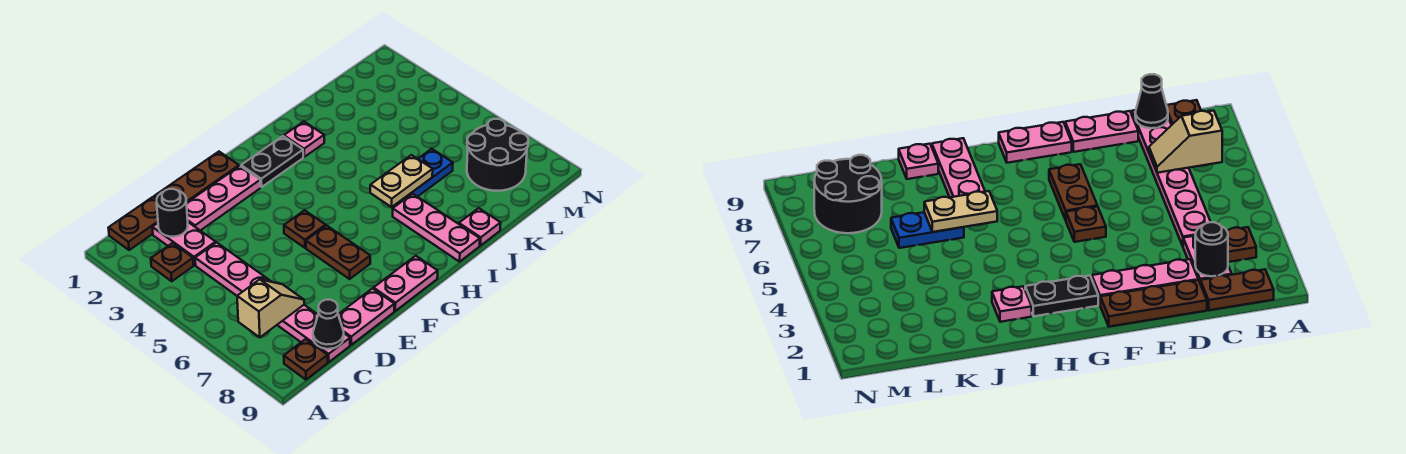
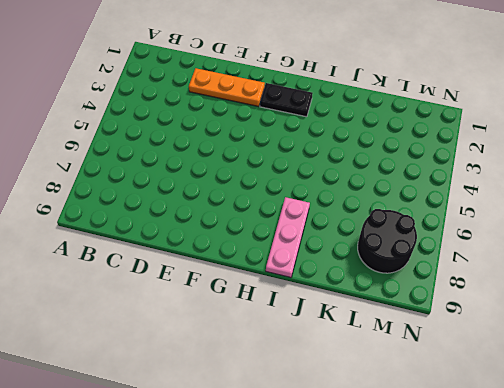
orange 1x3 plate [189,68,265,107] -> pink 1x3 plate [187,166,261,231]
none -> brown 1x2 plate [109,197,158,250]
none -> brown 1x1 plate [151,243,193,281]
none -> brown 1x1 plate [284,339,328,380]

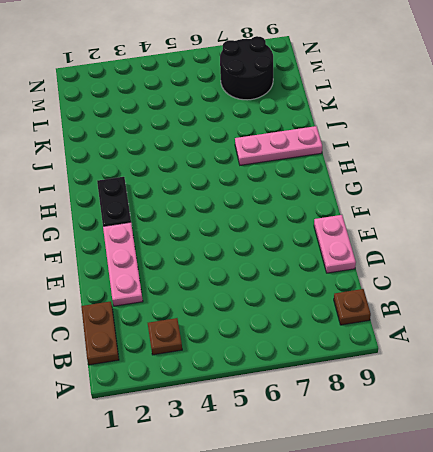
none -> pink 1x2 plate [152,222,216,265]
none -> pink 1x6 plate [195,242,350,362]
none -> brown 1x3 plate [154,152,239,203]

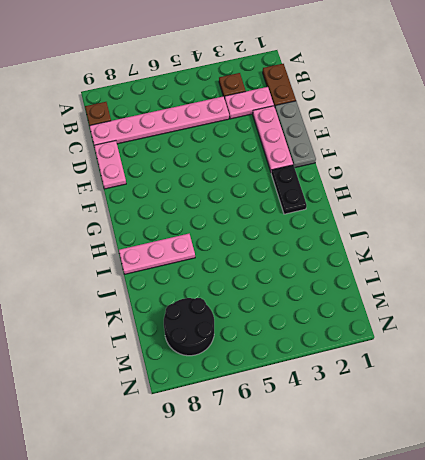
grey 1x3 plate [275,101,316,168] -> brown 1x3 plate [154,152,239,203]
none -> brown 1x1 plate [284,210,326,248]
none -> brown 1x2 plate [306,225,370,279]
none -> pink 1x2 plate [374,256,438,311]

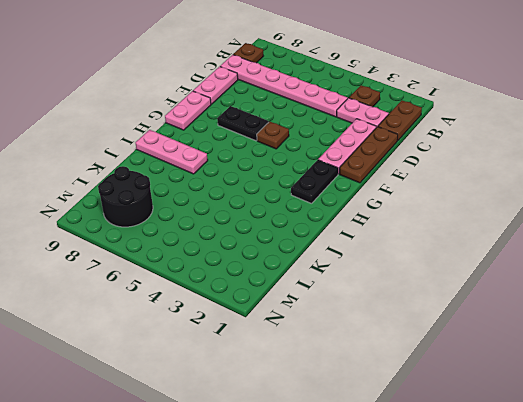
black 1x2 plate [217,106,269,141] -> brown 1x2 plate [306,225,370,279]
none -> pink 1x1 plate [284,122,324,157]
none -> blue 1x2 plate [406,149,453,197]
none -> pink 1x1 plate [459,208,501,246]

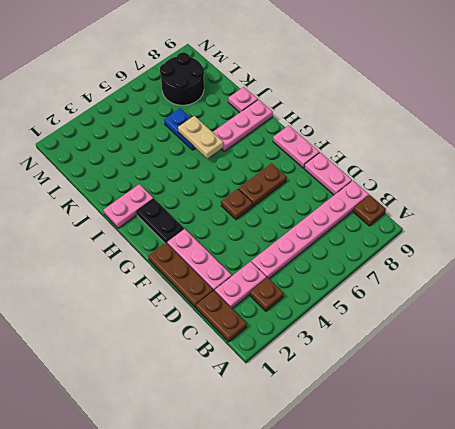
pink 1x2 plate [104,184,153,228] -> pink 1x1 plate [284,122,324,157]
none -> tan 1x2 slope [237,279,304,337]
none -> black 1x1 round brick [157,189,188,237]
none -> black 1x1 cone [313,300,344,349]

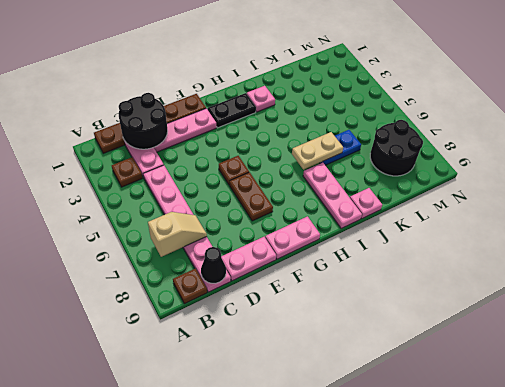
black 2x2 round brick [119,93,168,149] -> black 1x1 round brick [157,189,188,237]

